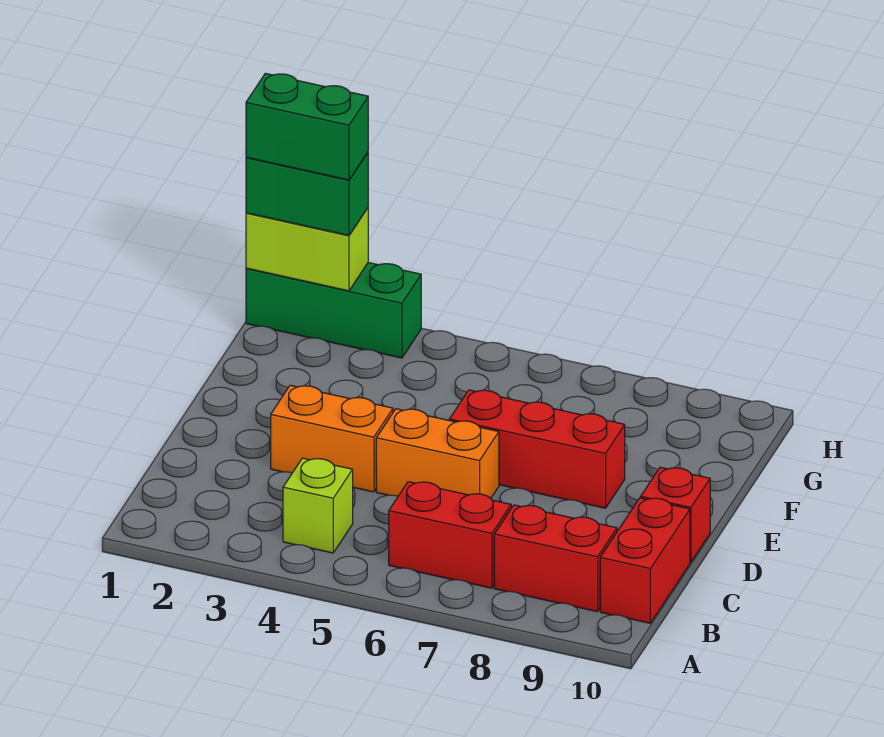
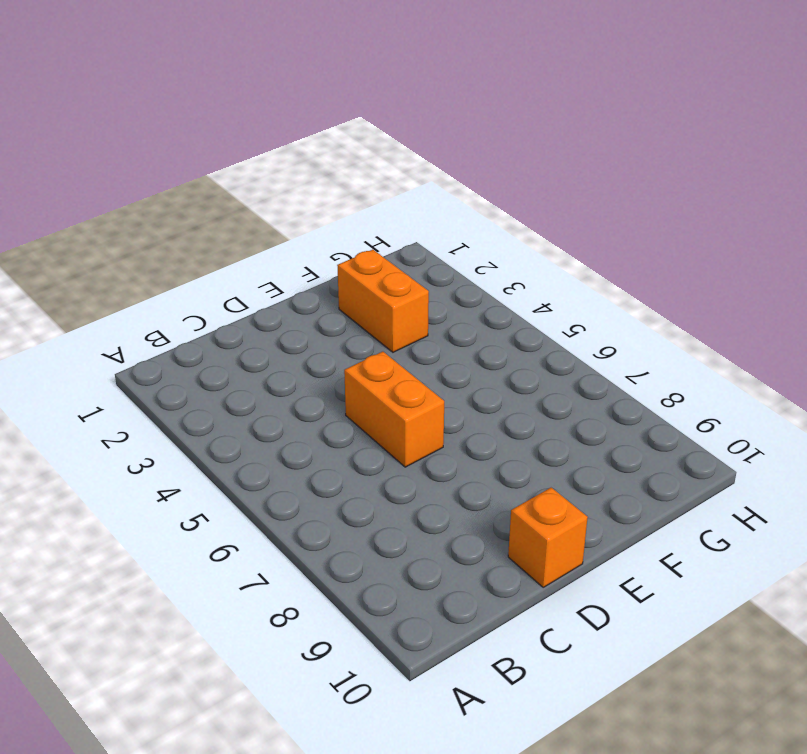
orange 1x1 brick [508,488,588,587] -> red 1x1 brick [641,467,710,562]
orange 1x2 brick [337,250,429,352] -> orange 1x2 brick moved to [271,385,393,492]
none -> lime 1x1 brick [283,458,353,553]
none -> red 1x2 brick [389,482,511,588]
none -> red 1x2 brick [494,505,617,612]

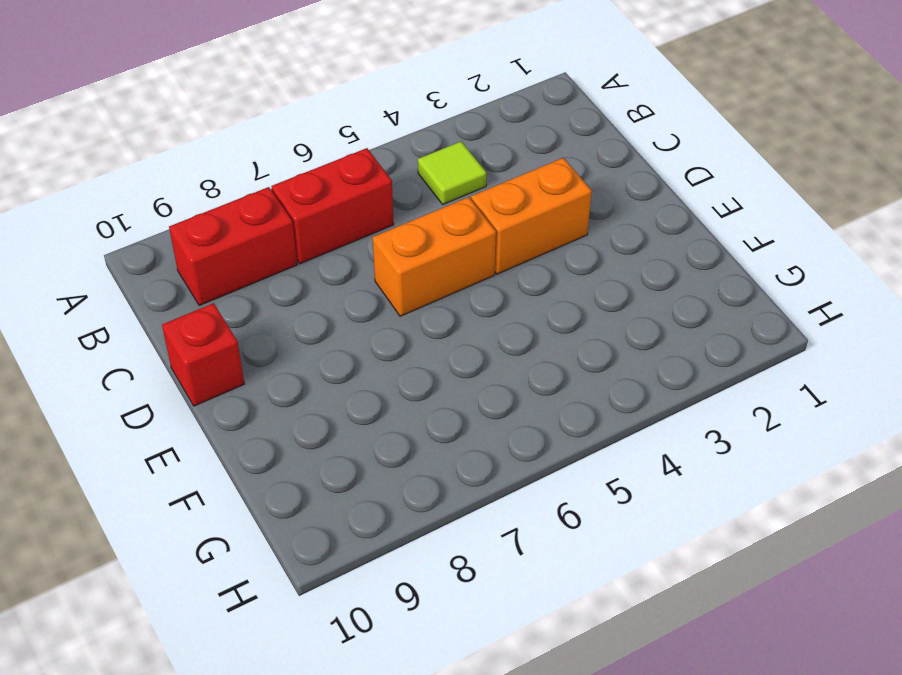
lime 1x1 tile [418,142,486,204] -> lime 1x1 brick [283,458,353,553]
none -> red 1x2 brick [600,498,690,623]
none -> red 1x3 brick [449,390,625,508]
none -> green 1x3 brick [246,262,421,358]

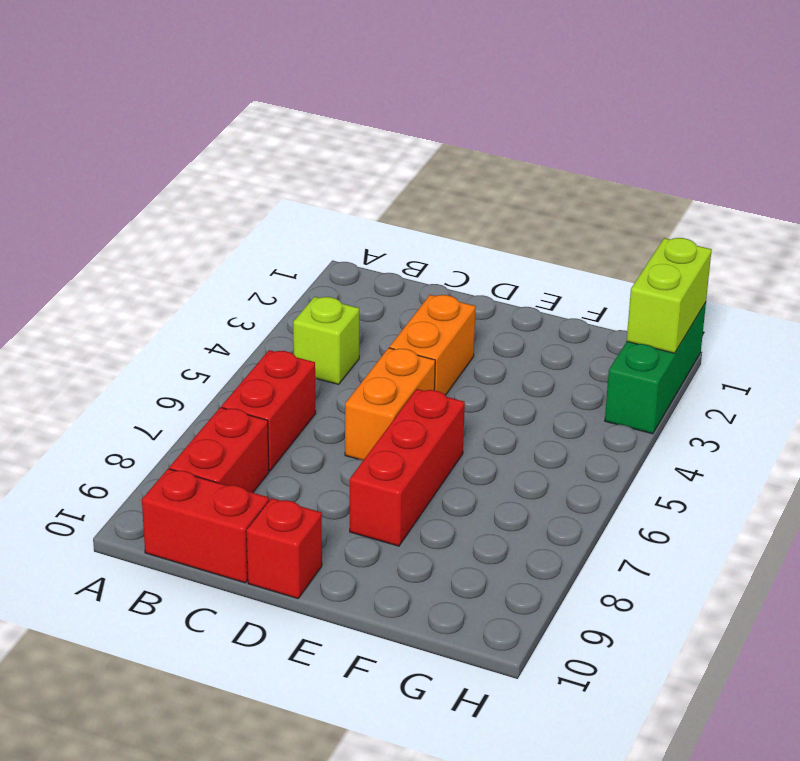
none -> green 1x2 brick [246,152,368,235]
none -> green 1x2 brick [246,73,368,180]

